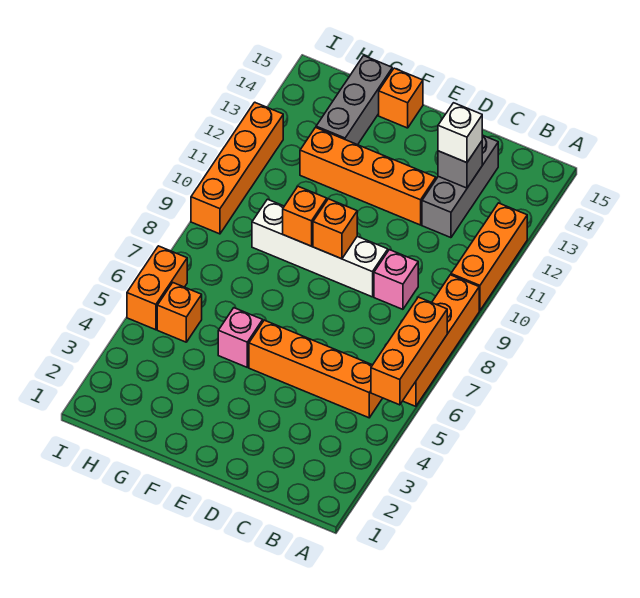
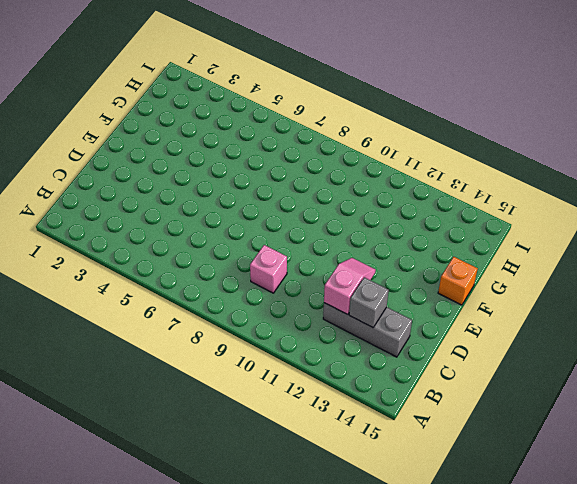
pink 1x2 slope [324,258,376,315] -> none
none -> orange 1x4 brick [403,275,479,406]
none -> orange 1x3 brick [451,203,527,311]
none -> orange 1x4 brick [249,320,382,418]

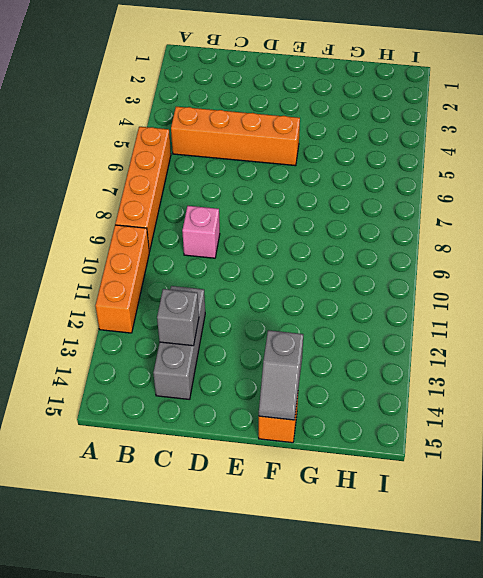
grey 1x2 slope [259,330,303,420] -> none
none -> white 1x4 brick [252,199,388,297]
none -> orange 1x4 brick [300,128,436,225]
none -> pink 1x1 brick [218,308,263,367]

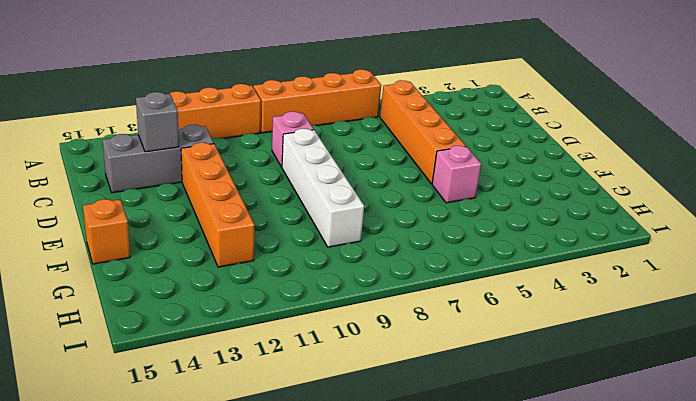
none -> grey 1x3 brick [316,56,392,145]
none -> orange 1x1 brick [157,283,202,342]
none -> orange 1x2 brick [127,246,187,330]

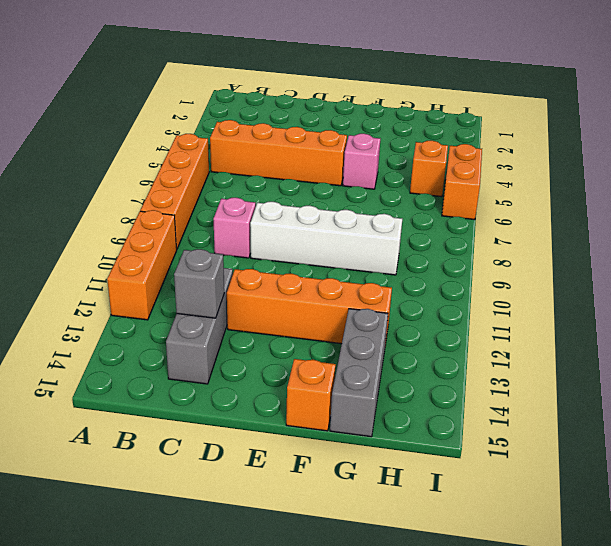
none -> orange 1x4 brick [191,102,283,234]
none -> orange 1x3 brick [371,297,447,405]
none -> orange 1x1 brick [313,199,357,259]

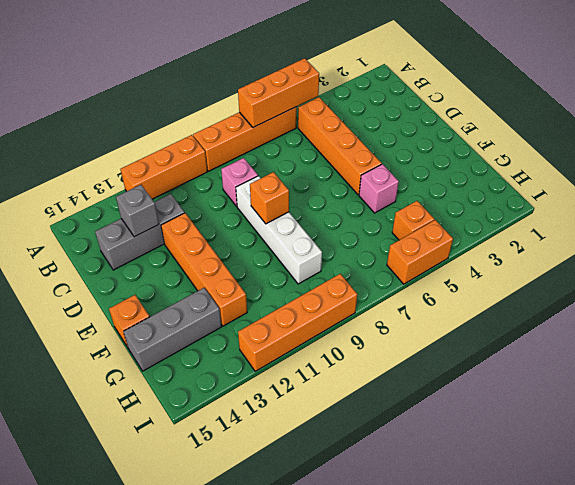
none -> orange 1x1 brick [283,186,327,246]
none -> white 1x1 brick [438,103,482,163]

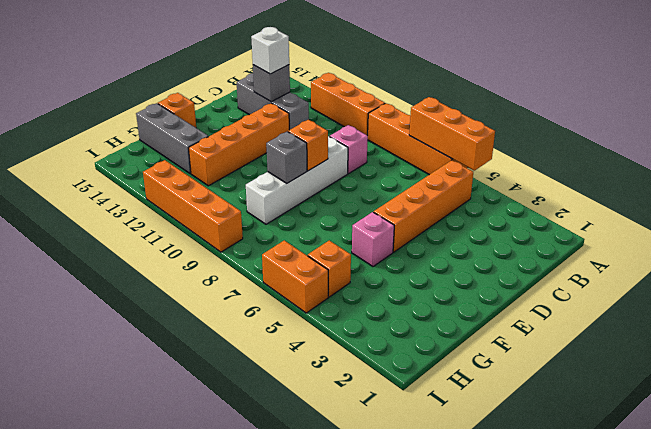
grey 1x1 brick [266,132,307,183] -> orange 1x1 brick [283,186,327,246]

